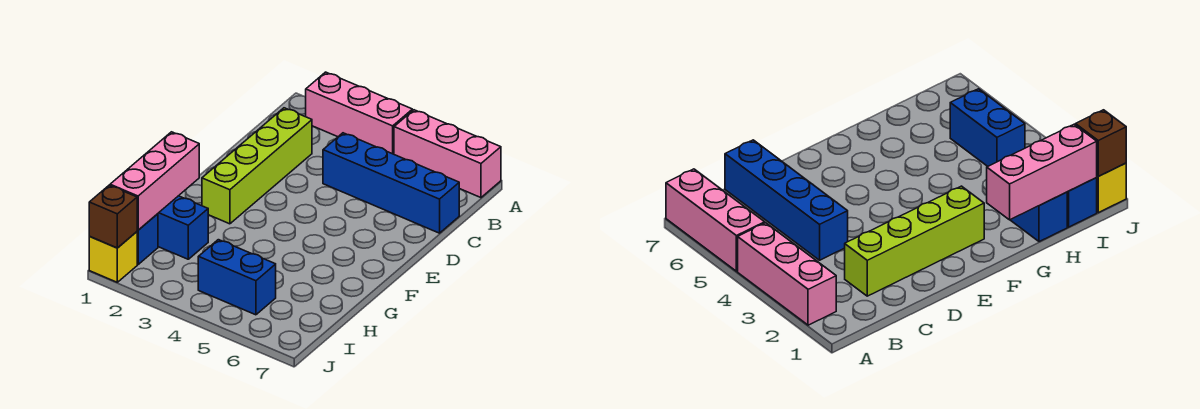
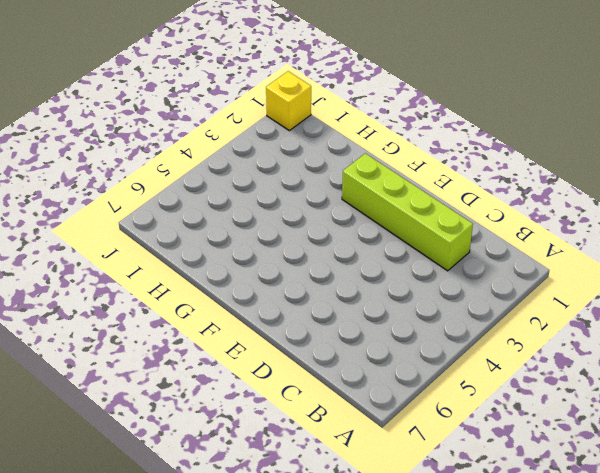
none -> pink 1x3 brick [306,72,412,154]
none -> pink 1x3 brick [394,110,501,198]

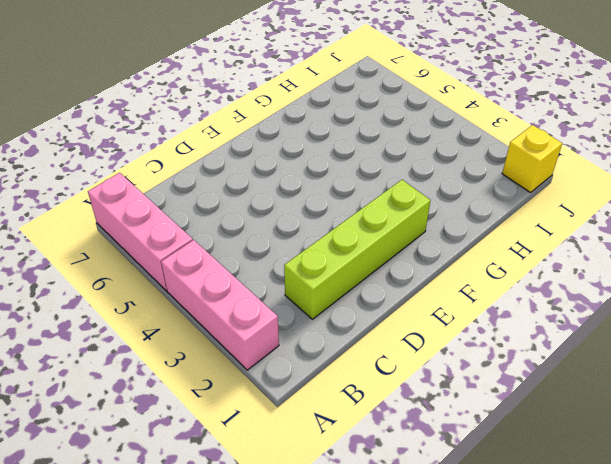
none -> blue 1x4 brick [323,133,459,233]
none -> blue 1x2 brick [158,196,208,259]

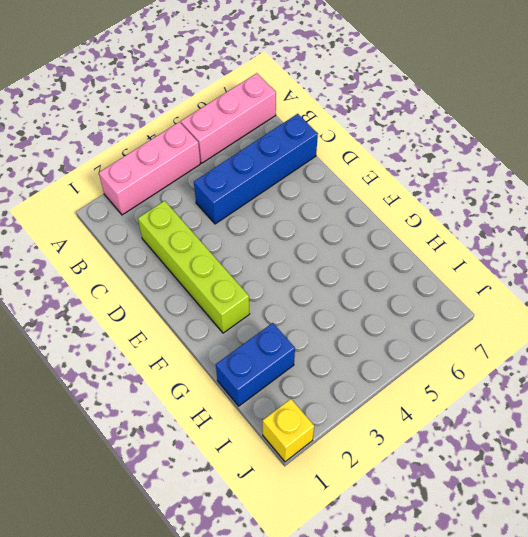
none -> blue 1x1 brick [137,214,158,265]
none -> blue 1x2 brick [198,240,276,315]

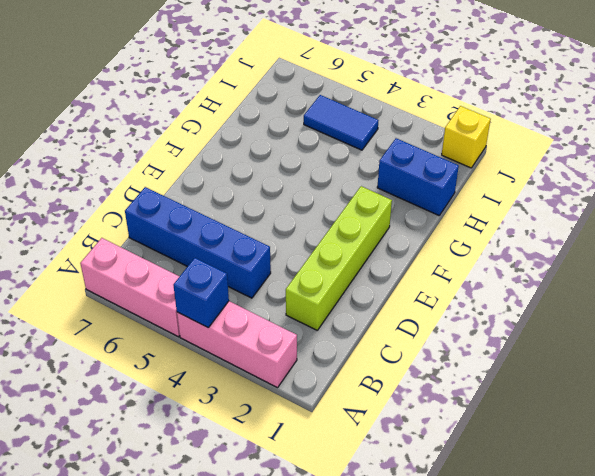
blue 1x1 brick [173,258,229,327] -> blue 1x1 brick moved to [137,214,158,265]
blue 1x2 tile [304,95,378,150] -> blue 1x2 brick [198,240,276,315]
none -> pink 1x3 brick [110,132,199,230]
none -> brown 1x1 brick [89,185,137,248]

